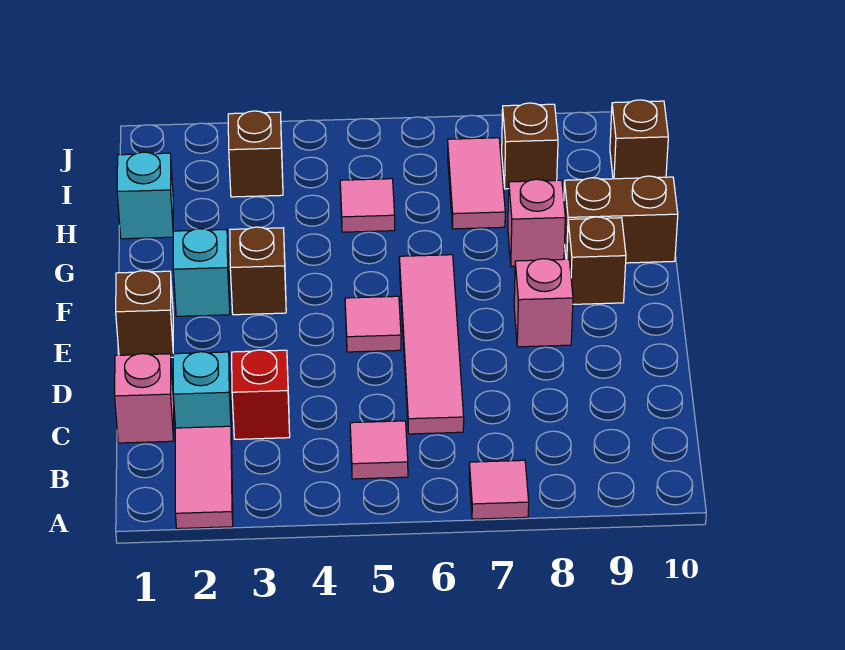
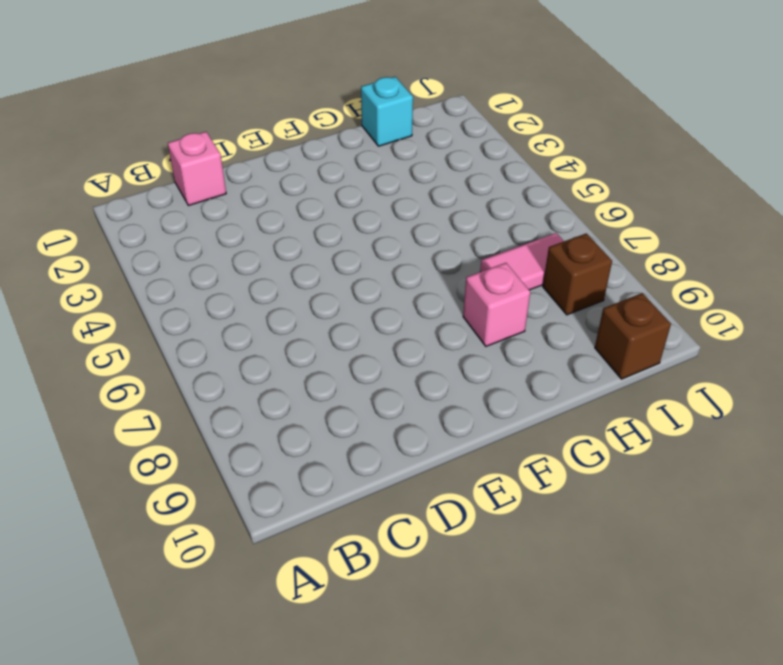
none -> pink 1x2 tile [175,426,233,529]
none -> pink 1x1 tile [469,460,529,519]
none -> pink 1x1 tile [350,421,408,479]

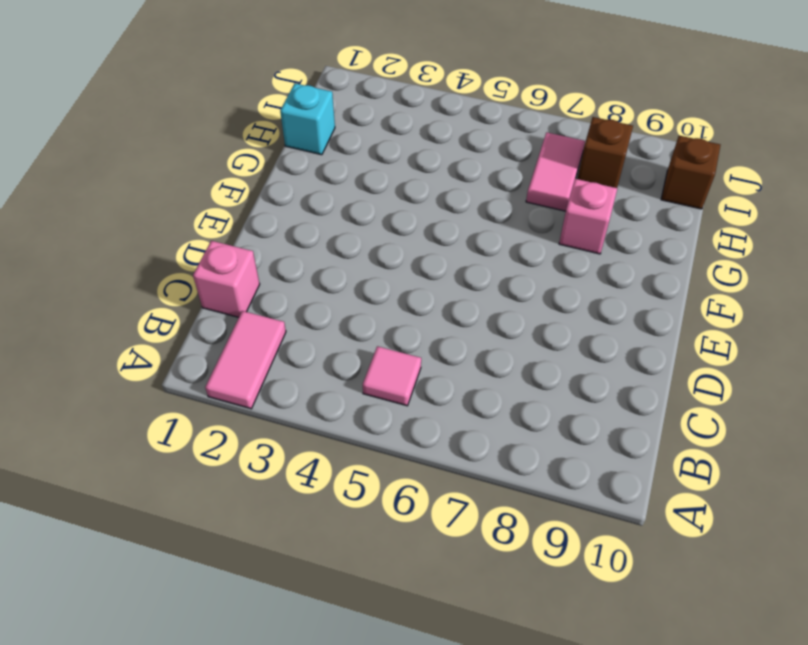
none -> pink 1x1 tile [469,460,529,519]
none -> cyan 1x1 brick [173,352,232,438]
none -> red 1x1 brick [232,350,290,439]

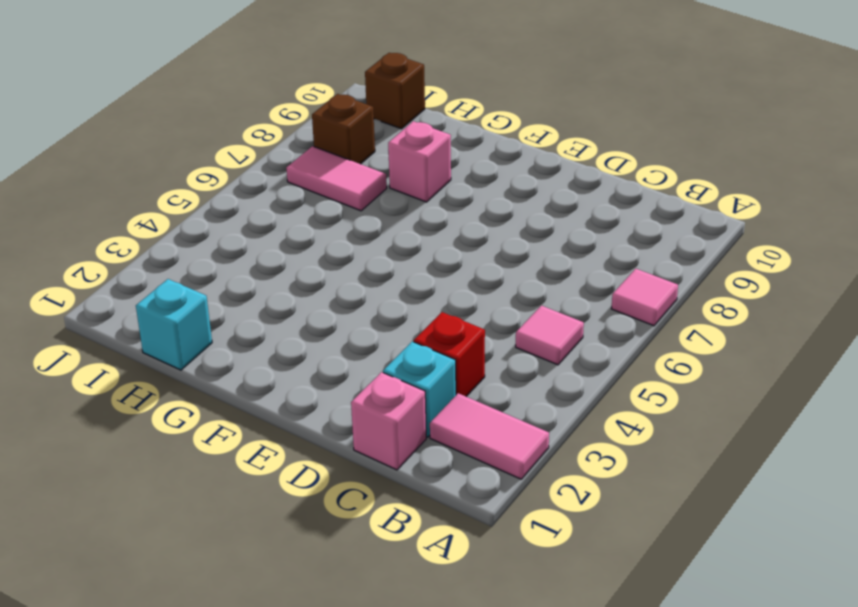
none -> pink 1x4 tile [399,255,464,434]
none -> brown 1x1 brick [116,271,173,357]
none -> pink 1x1 tile [345,296,401,352]

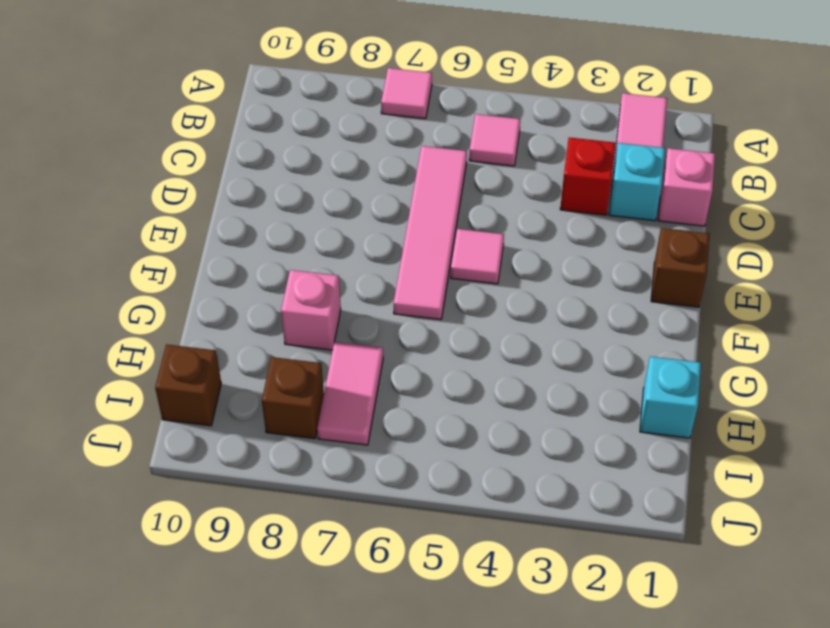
none -> pink 1x1 brick [514,259,573,347]
none -> cyan 1x1 brick [173,229,230,316]
none -> brown 1x1 brick [230,227,286,315]

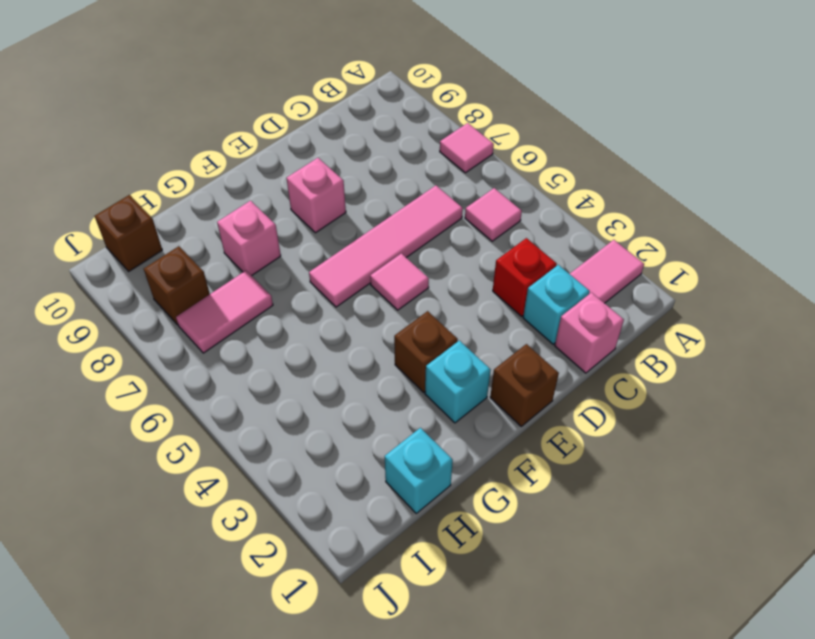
none -> brown 1x1 brick [567,217,626,304]
none -> brown 1x2 brick [564,176,678,263]
none -> pink 1x1 tile [340,179,395,232]

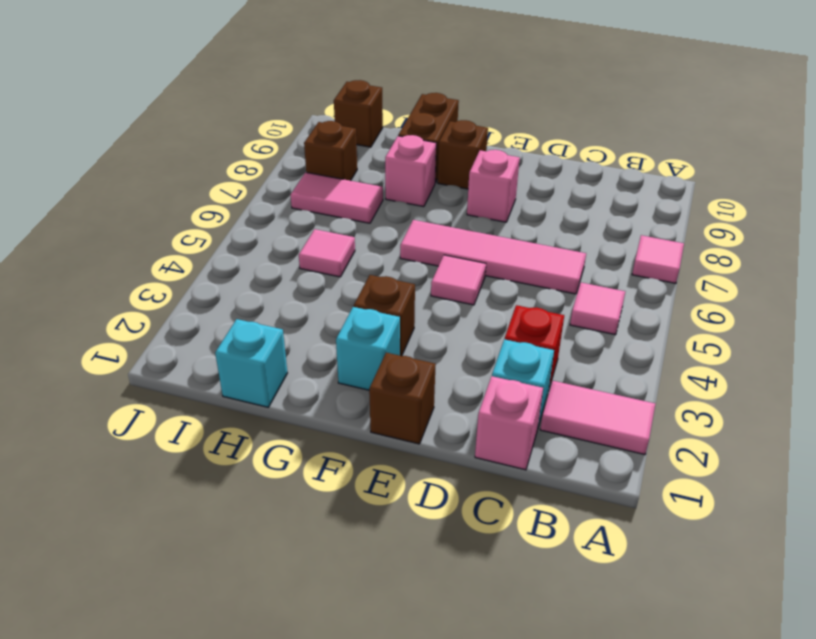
none -> brown 1x1 brick [228,111,283,197]

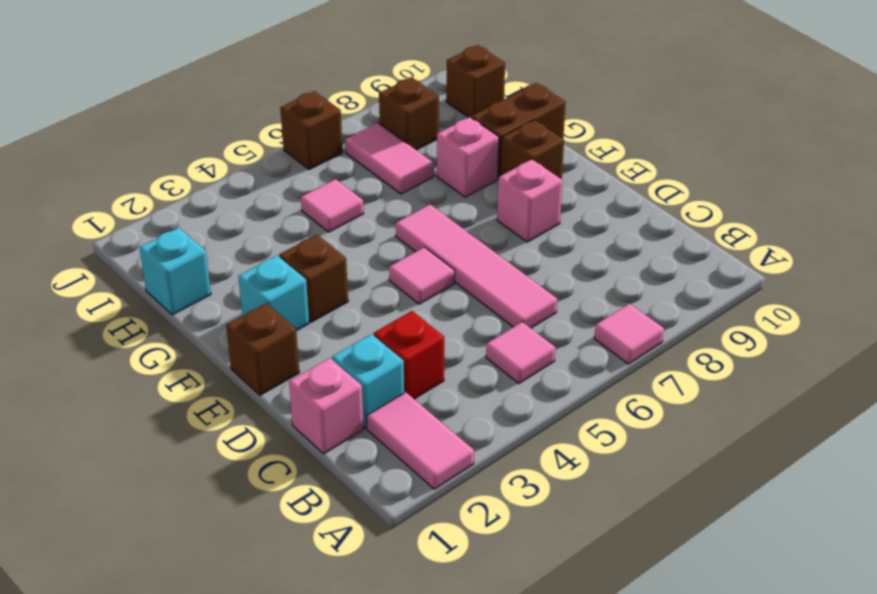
brown 1x1 brick [280,91,343,170] -> brown 1x1 brick moved to [228,111,283,197]

